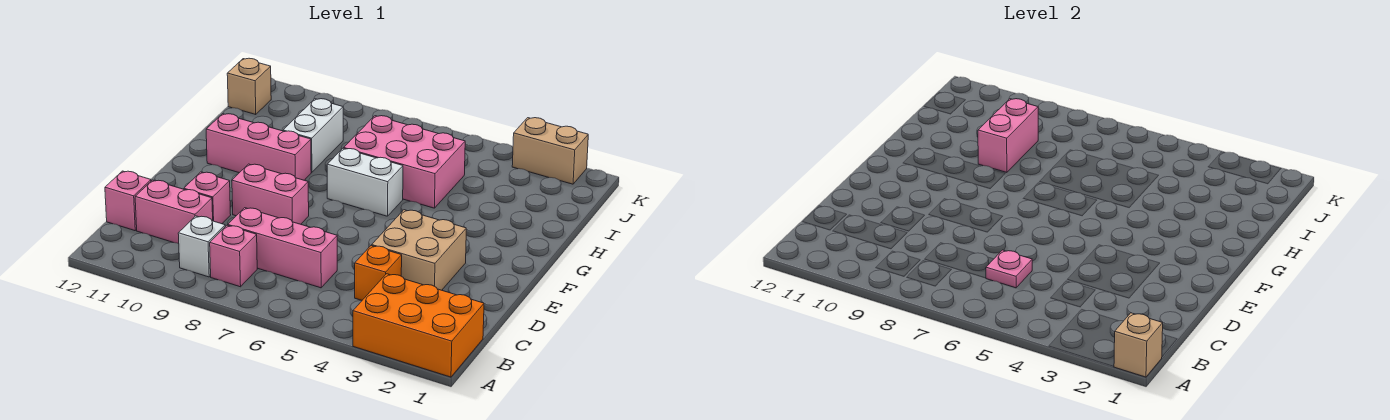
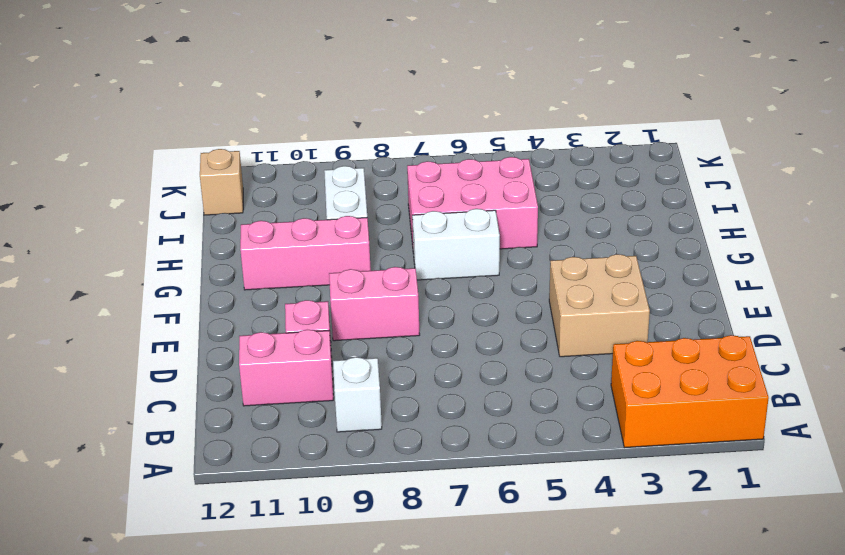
none -> pink 1x1 brick [210,225,257,287]
none -> orange 1x1 brick [355,246,402,300]
none -> pink 1x3 brick [228,208,337,288]

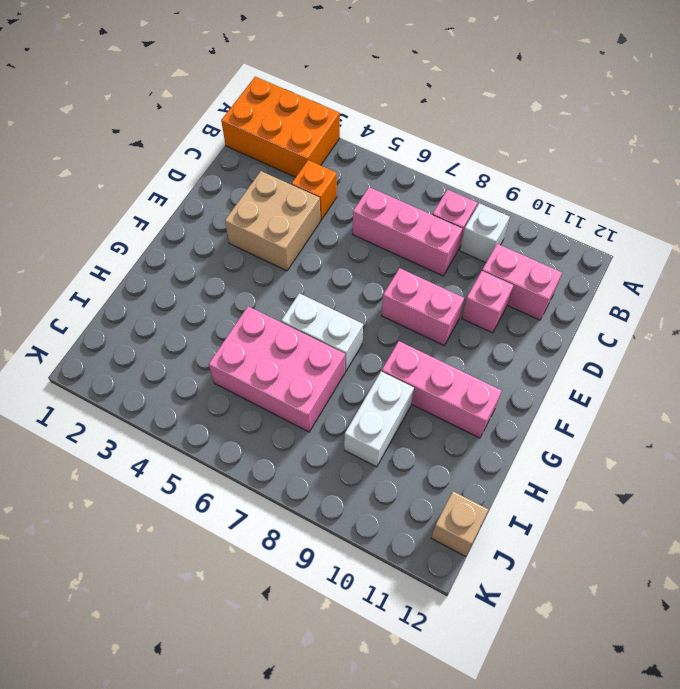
none -> pink 1x1 brick [105,171,151,231]
none -> tan 1x2 brick [512,118,588,184]
none -> tan 1x1 brick [1114,313,1163,377]

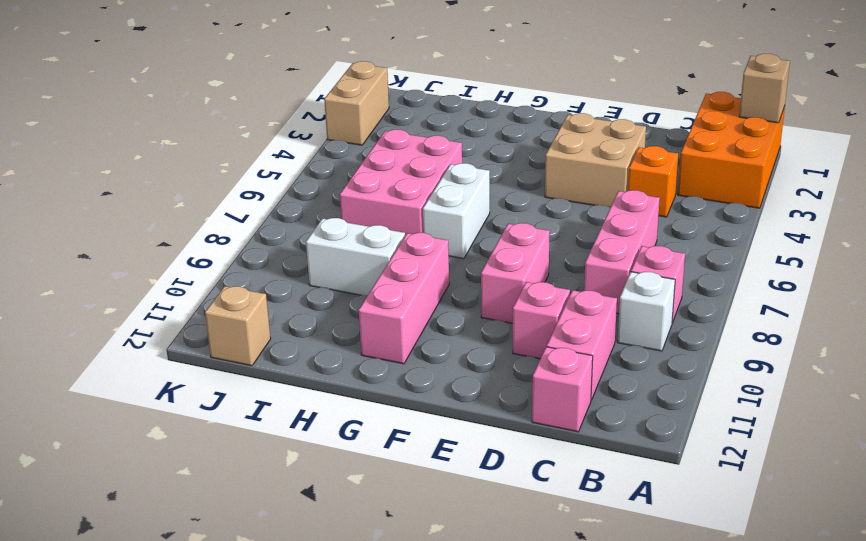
none -> pink 1x1 plate [986,250,1032,288]
none -> pink 1x2 brick [978,99,1038,172]

